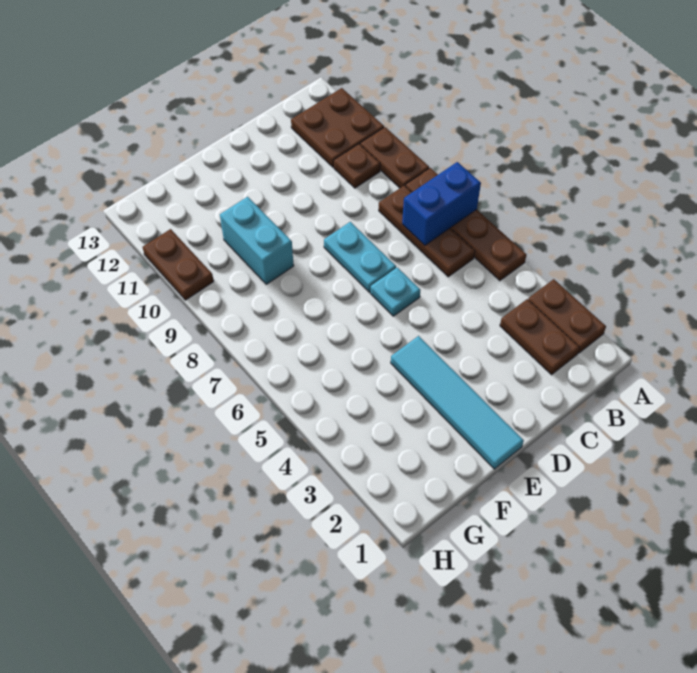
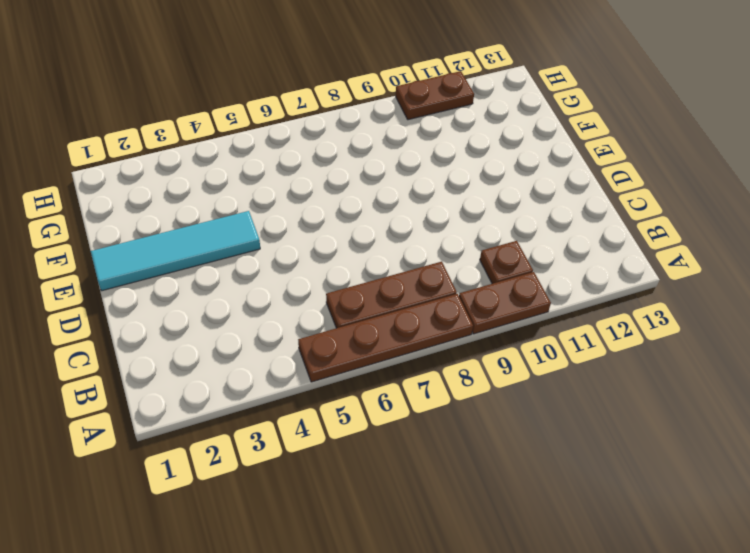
none -> brown 1x2 plate [528,279,606,353]
none -> brown 2x2 plate [291,88,384,167]
none -> brown 1x2 plate [500,299,579,375]

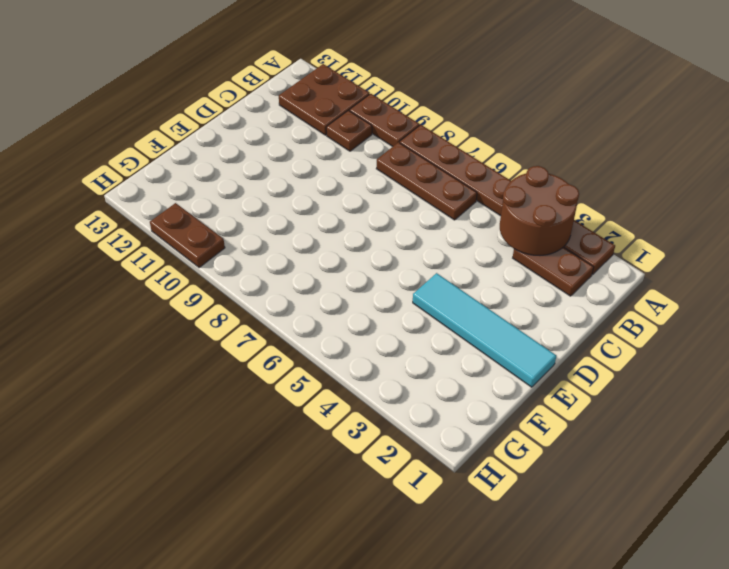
brown 2x2 round brick [500,166,579,255] -> none
none -> cyan 1x1 plate [370,267,420,316]
none -> cyan 1x2 plate [324,222,396,292]
none -> cyan 1x2 brick [220,197,294,284]

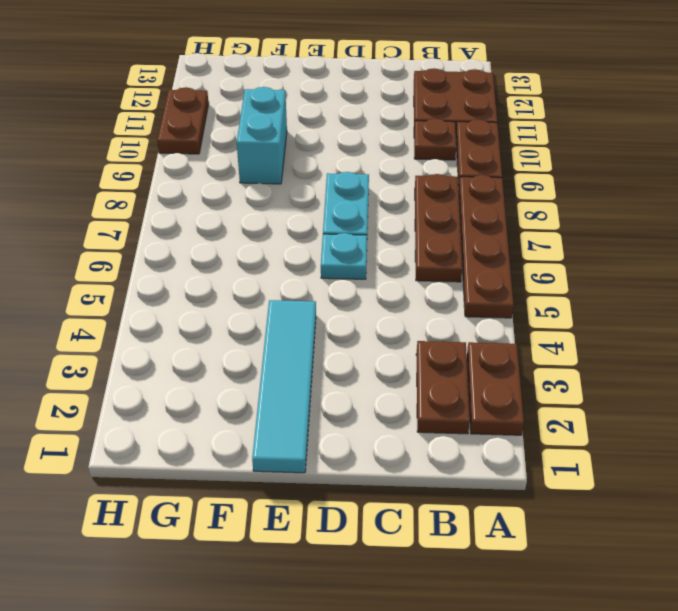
none -> blue 1x2 brick [402,162,481,245]

